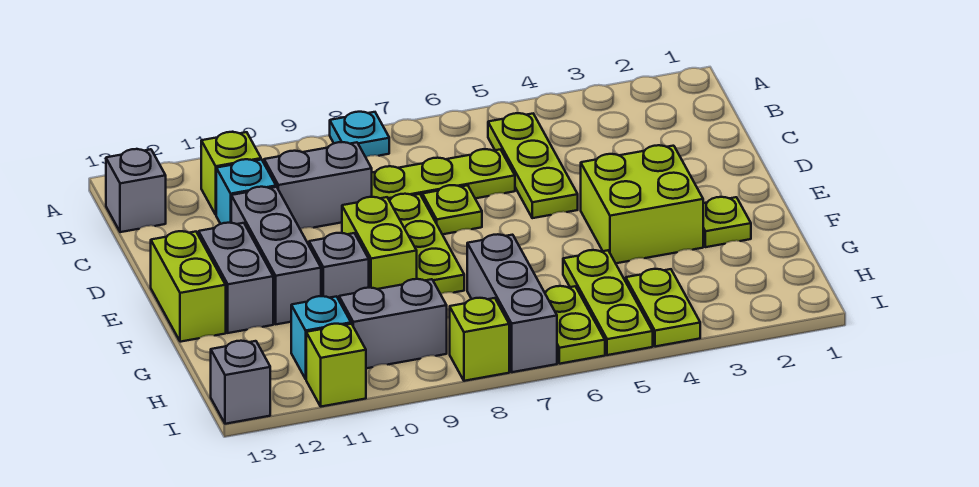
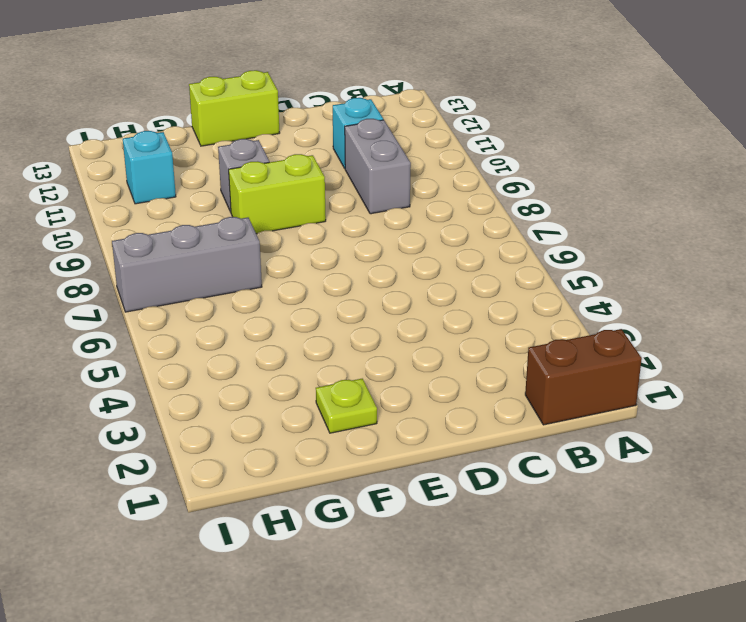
brown 1x2 brick [525,329,642,425] -> none
none -> cyan 1x1 plate [330,112,389,157]
none -> lime 1x3 plate [488,113,578,218]
none -> lime 1x1 brick [201,132,261,215]

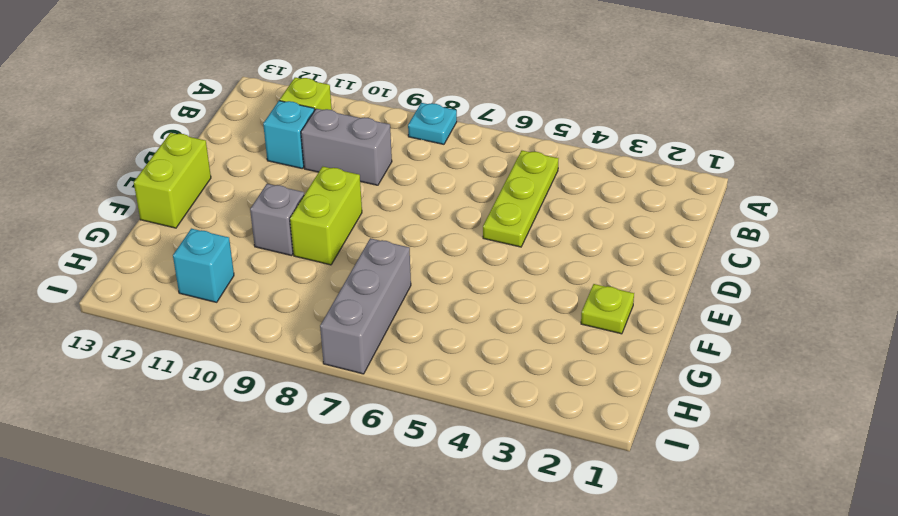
none -> grey 1x1 brick [106,149,166,232]
none -> lime 1x3 plate [372,149,515,199]
none -> lime 1x1 plate [422,185,482,234]

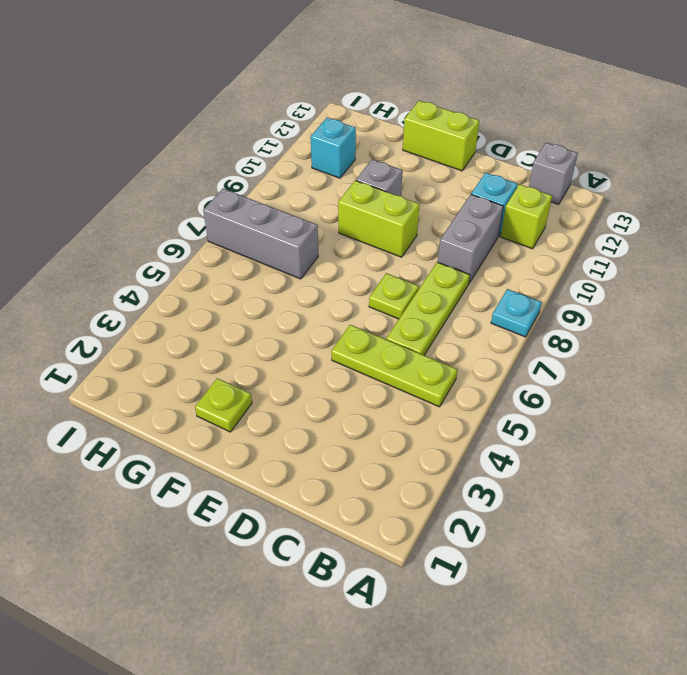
none -> lime 1x3 plate [389,194,464,294]
none -> grey 1x3 brick [231,187,321,324]
none -> lime 2x2 brick [581,145,703,263]

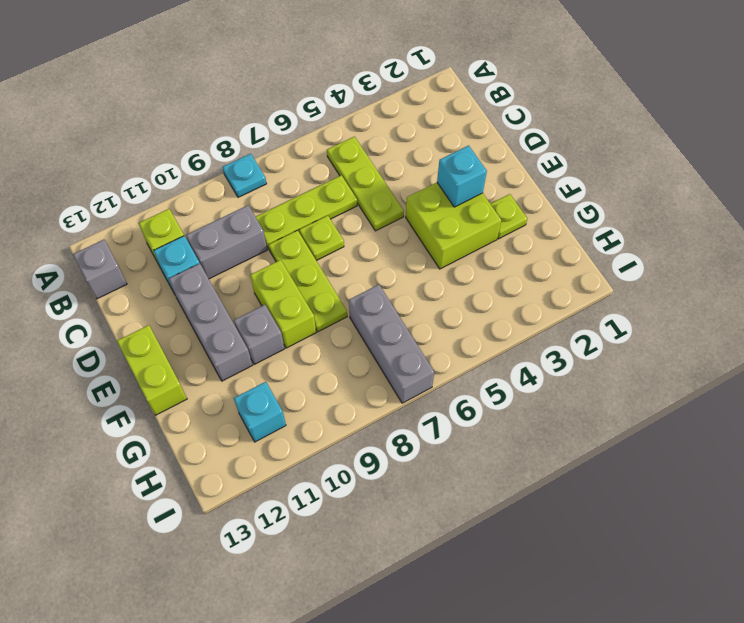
cyan 1x1 brick [437,145,487,207] -> none
none -> grey 1x2 brick [199,223,273,333]
none -> lime 1x3 plate [563,250,653,355]
none -> lime 1x2 plate [626,269,700,347]

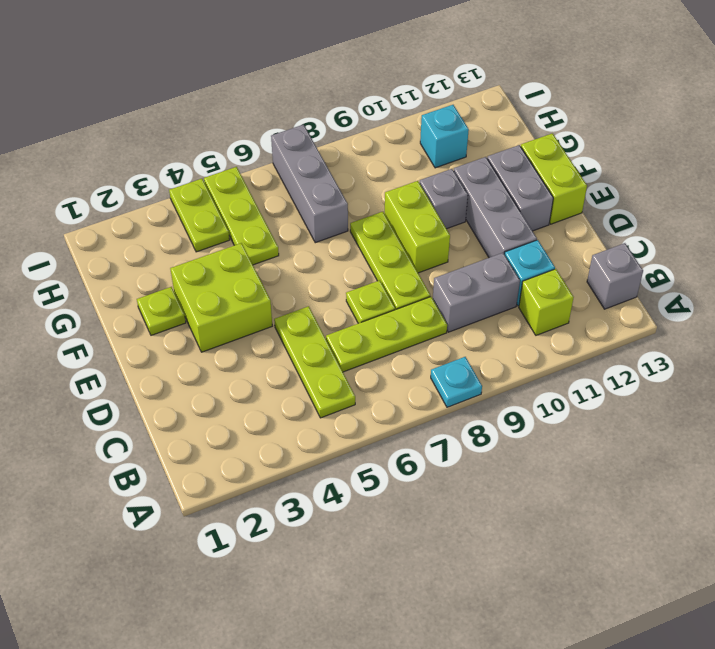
none -> lime 1x2 plate [545,286,605,364]
none -> grey 1x2 brick [339,279,447,368]
none -> lime 1x1 brick [450,298,509,381]

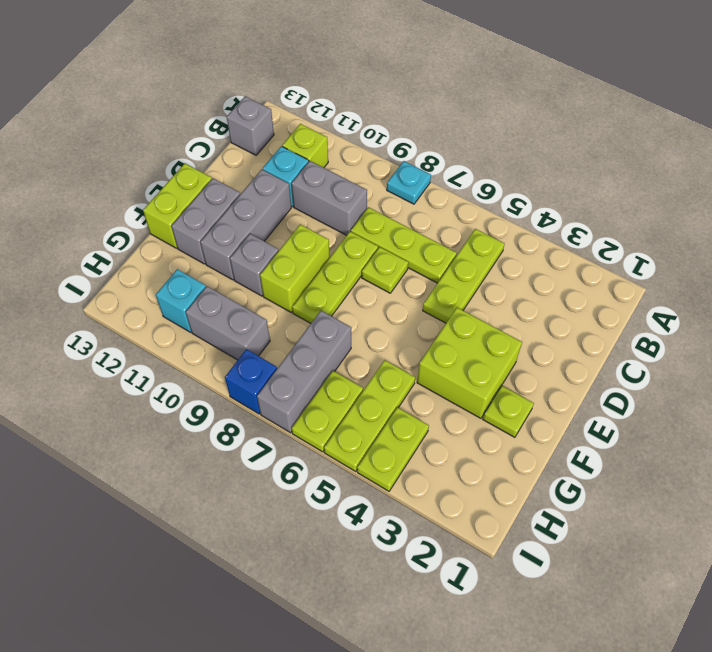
blue 1x1 brick [225,349,277,414] -> lime 1x1 brick [450,298,509,381]
none -> lime 1x1 brick [306,324,366,407]
none -> grey 1x1 brick [211,341,270,424]

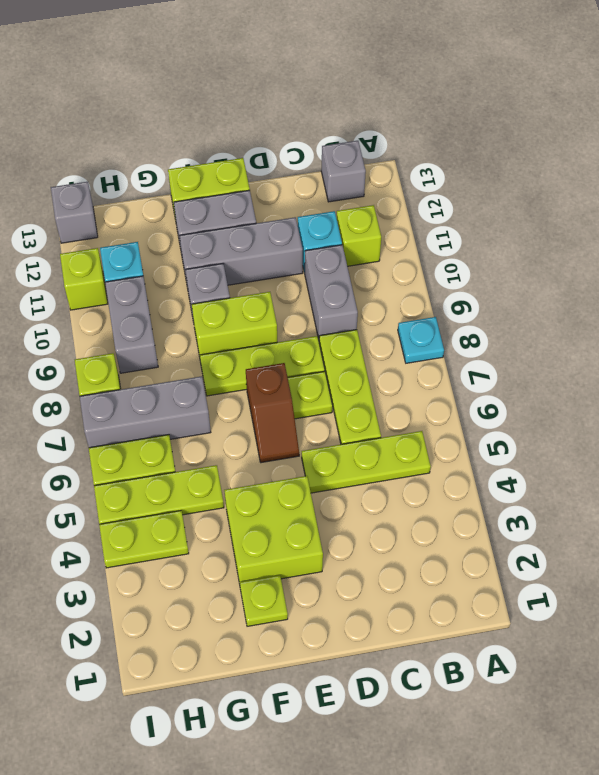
brown 1x2 slope [246,363,299,463] -> none

